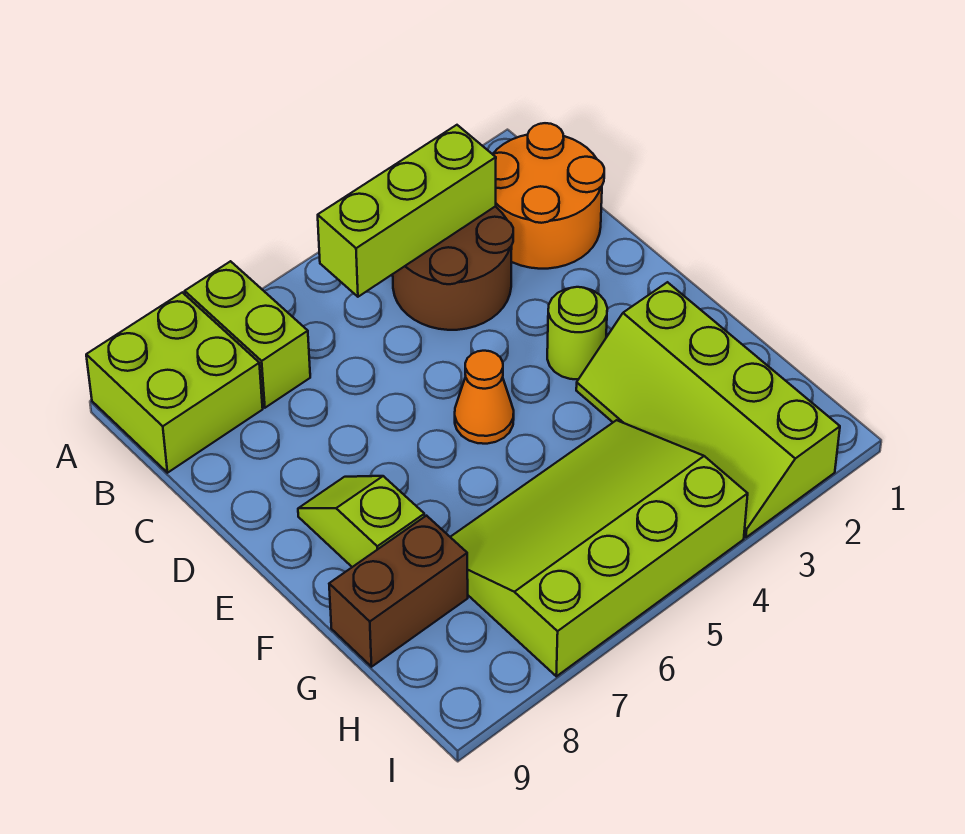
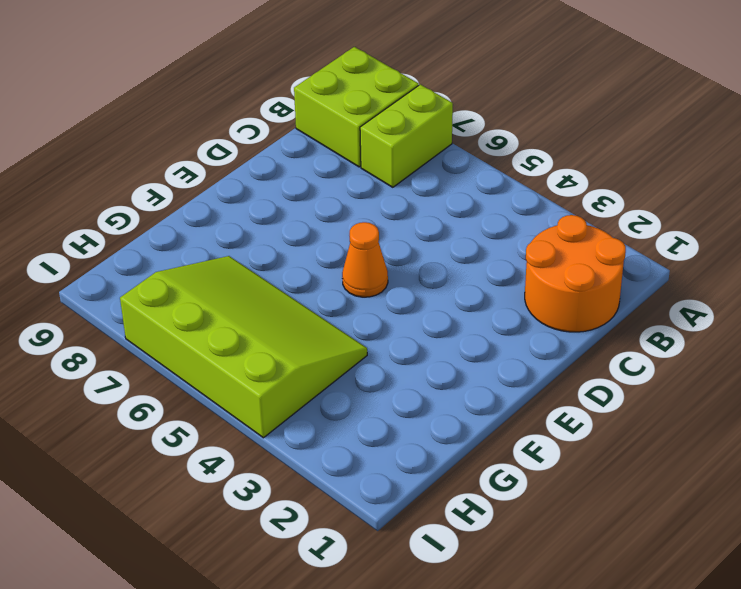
none -> brown 2x2 round brick [393,207,513,330]
none -> lime 1x1 round brick [547,287,607,379]

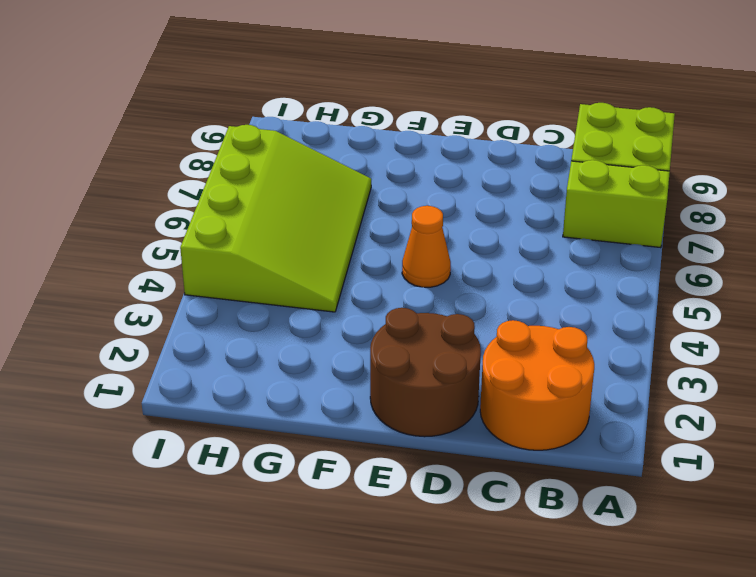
brown 2x2 round brick [370,308,481,437] -> brown 2x2 round brick moved to [393,207,513,330]
none -> lime 1x1 round brick [547,287,607,379]
none -> lime 1x2 slope [298,476,425,567]

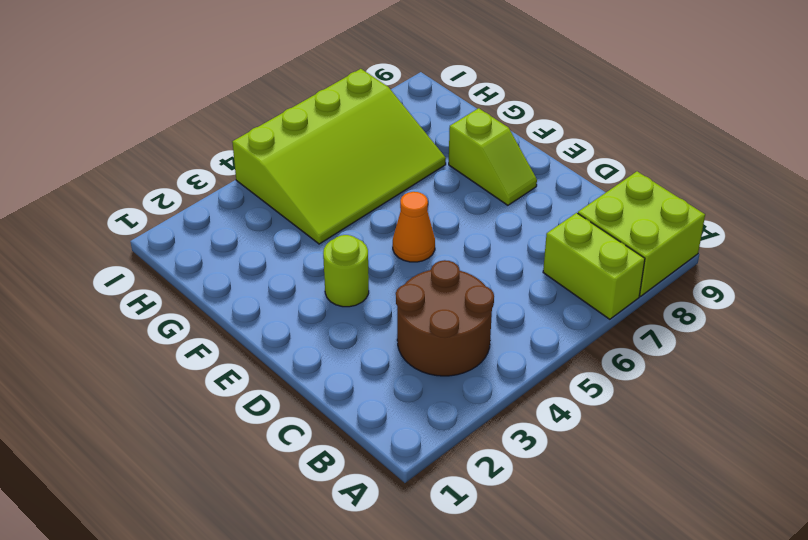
none -> orange 2x2 round brick [493,123,604,269]
none -> lime 2x4 slope [576,282,840,537]

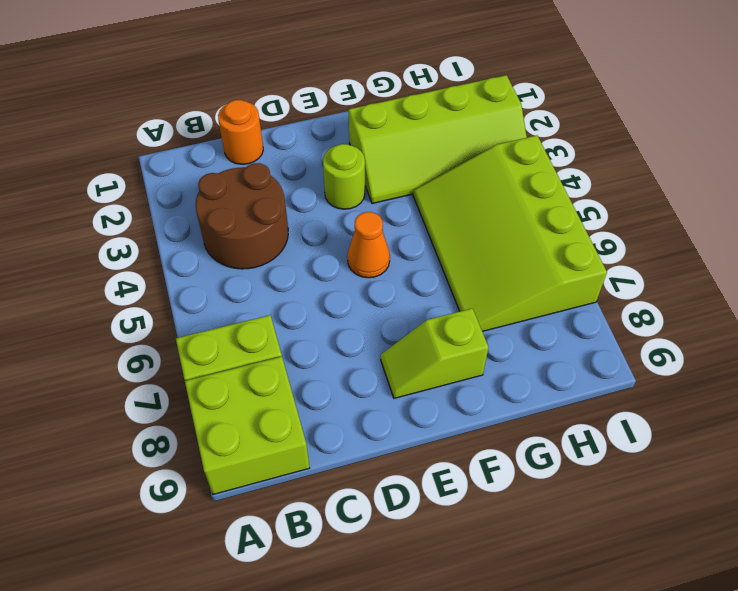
orange 1x1 round brick [218,100,263,164] -> orange 2x2 round brick [493,123,604,269]
none -> brown 1x2 brick [329,516,468,667]
none -> lime 1x3 brick [318,125,496,297]

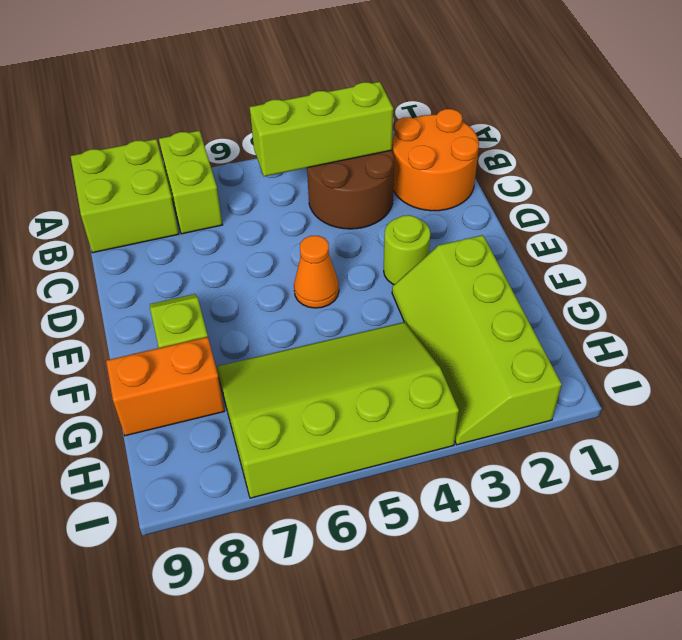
orange 1x2 brick [106,337,225,436] -> brown 1x2 brick [329,516,468,667]

